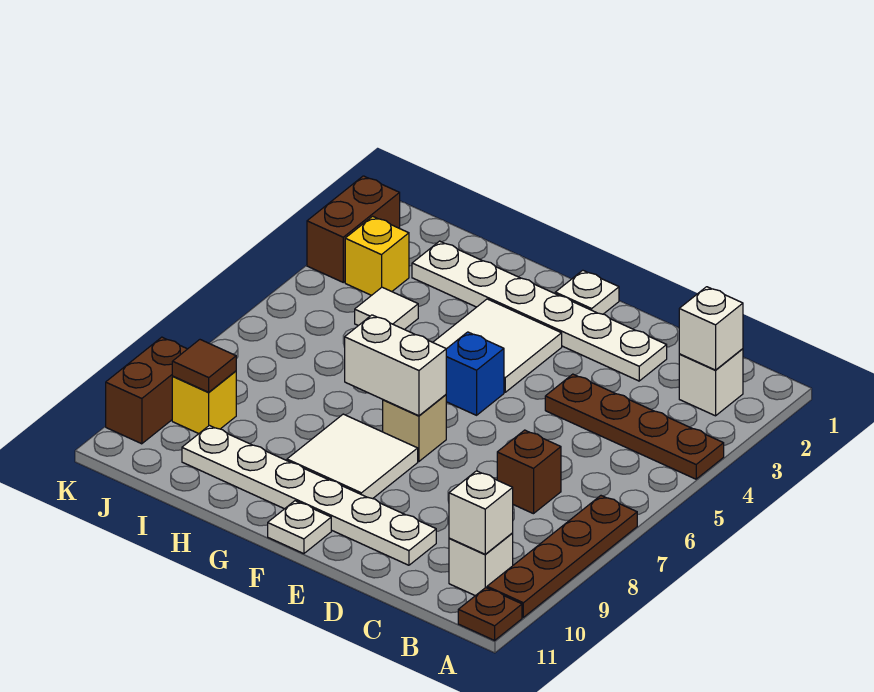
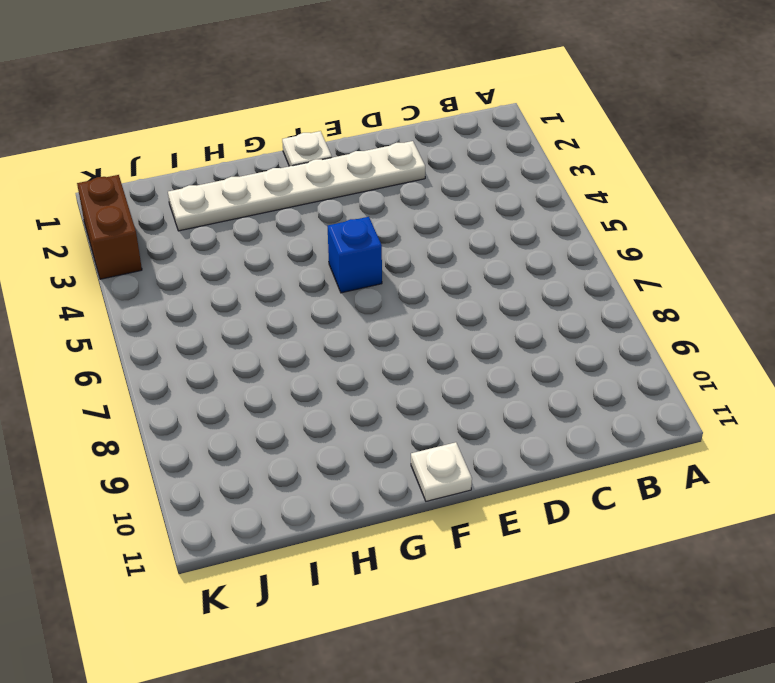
none -> brown 1x4 plate [545,374,724,479]
none -> brown 1x4 plate [487,496,637,617]
none -> brown 1x1 plate [458,588,522,640]

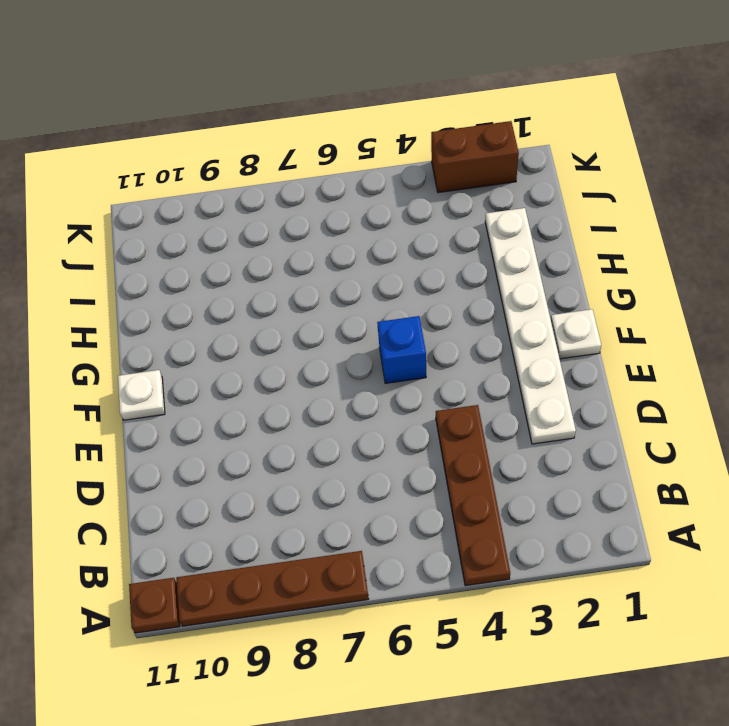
none -> white 1x1 brick [679,349,743,416]
none -> white 1x1 brick [449,533,513,596]
none -> brown 1x1 brick [497,430,561,514]

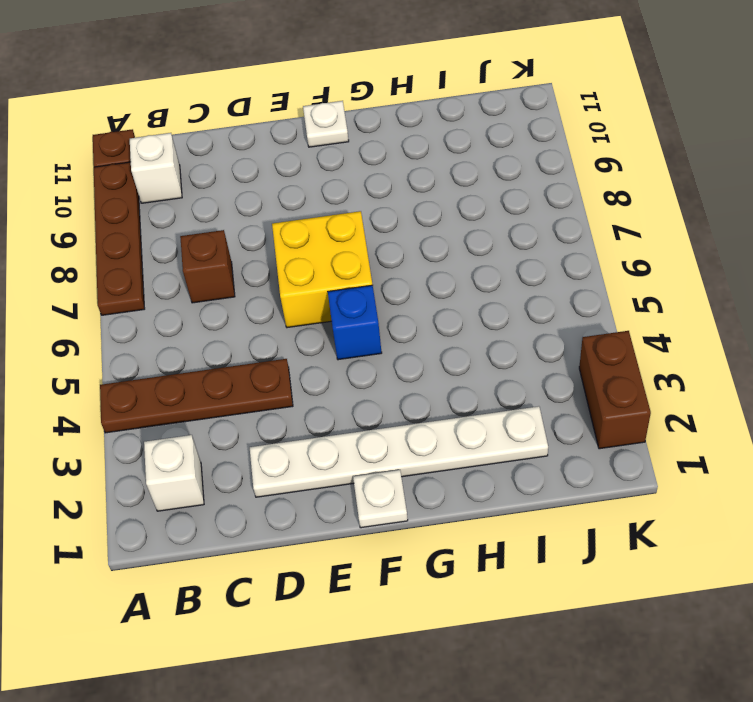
yellow 2x2 brick [272,211,372,328] -> tan 1x1 brick [383,395,446,461]
none -> white 1x6 plate [182,425,436,565]
none -> white 2x2 tile [433,299,562,392]
none -> white 2x2 tile [287,414,418,499]

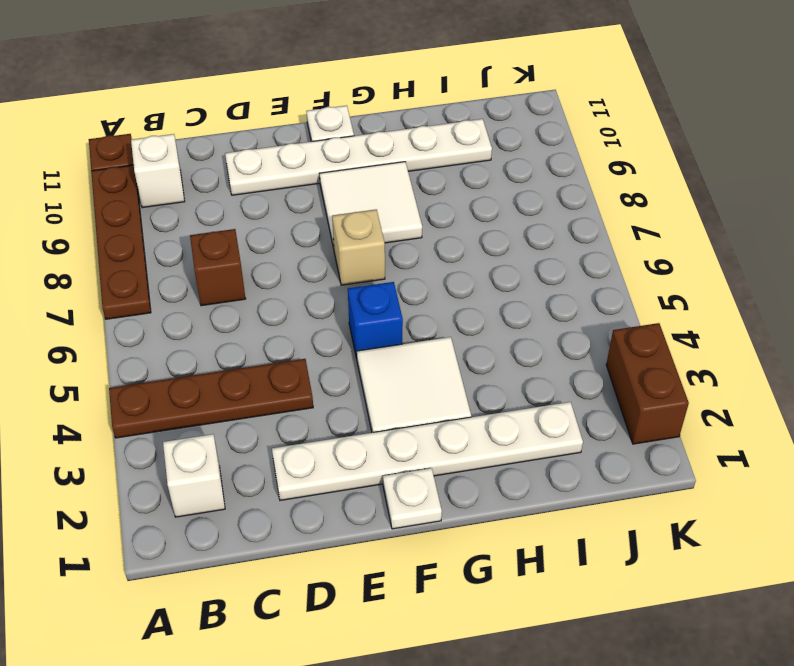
none -> white 1x1 tile [355,287,418,330]
none -> yellow 1x1 brick [345,216,409,295]
none -> yellow 1x1 brick [172,371,236,434]

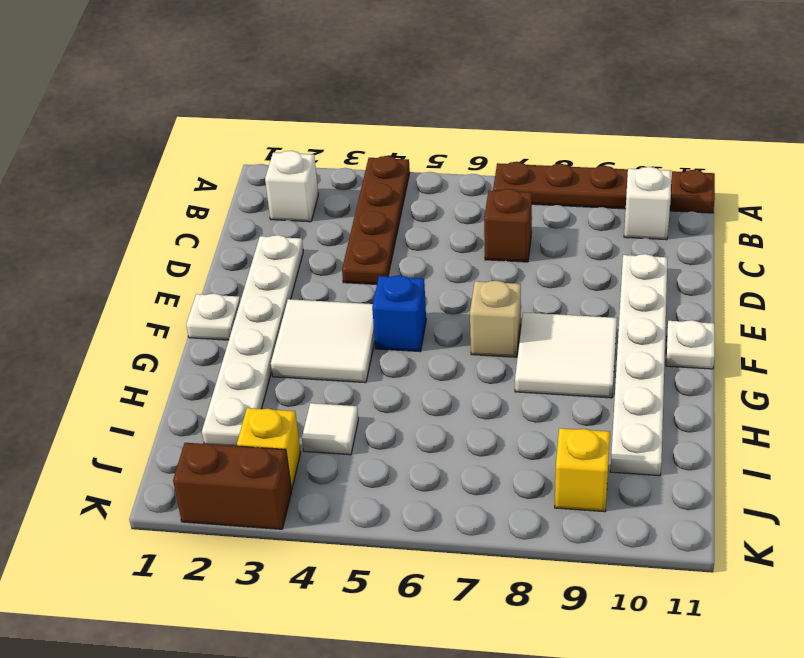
none -> brown 1x2 brick [106,337,187,444]
none -> white 1x1 brick [679,287,743,370]
none -> white 1x1 brick [449,471,513,554]

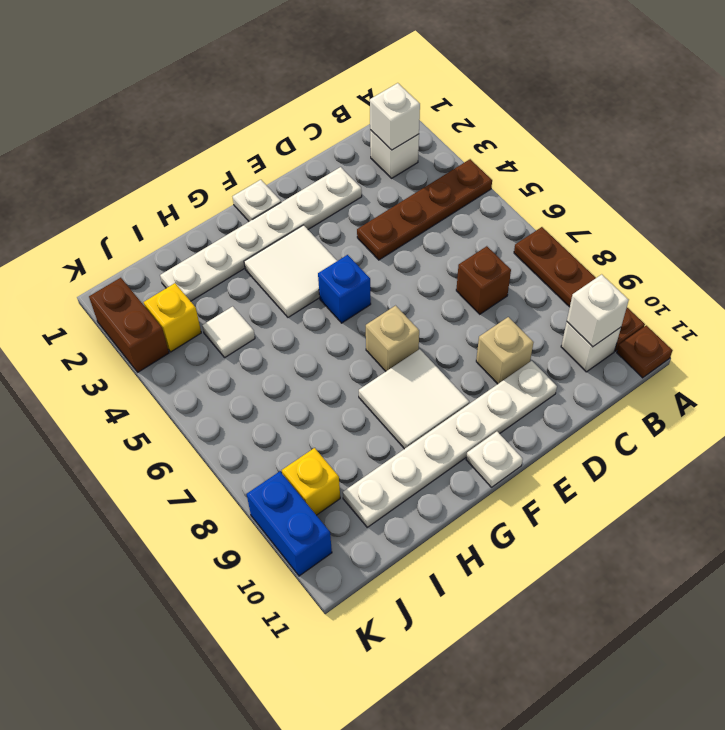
tan 1x1 brick [476,317,533,384] -> none
blue 1x2 brick [247,471,332,576] -> brown 1x2 brick [106,337,187,444]
none -> white 1x2 brick [345,315,446,416]
none -> brown 1x1 tile [172,340,236,392]

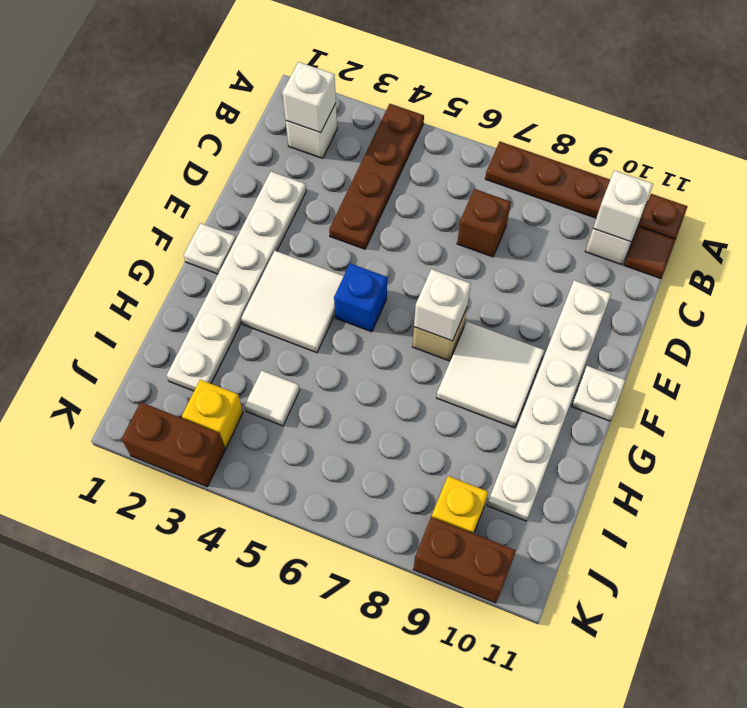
brown 1x1 tile [624,226,676,279] -> brown 1x1 tile moved to [172,340,236,392]
white 1x1 brick [414,269,471,341] -> white 1x2 brick [345,315,446,416]

